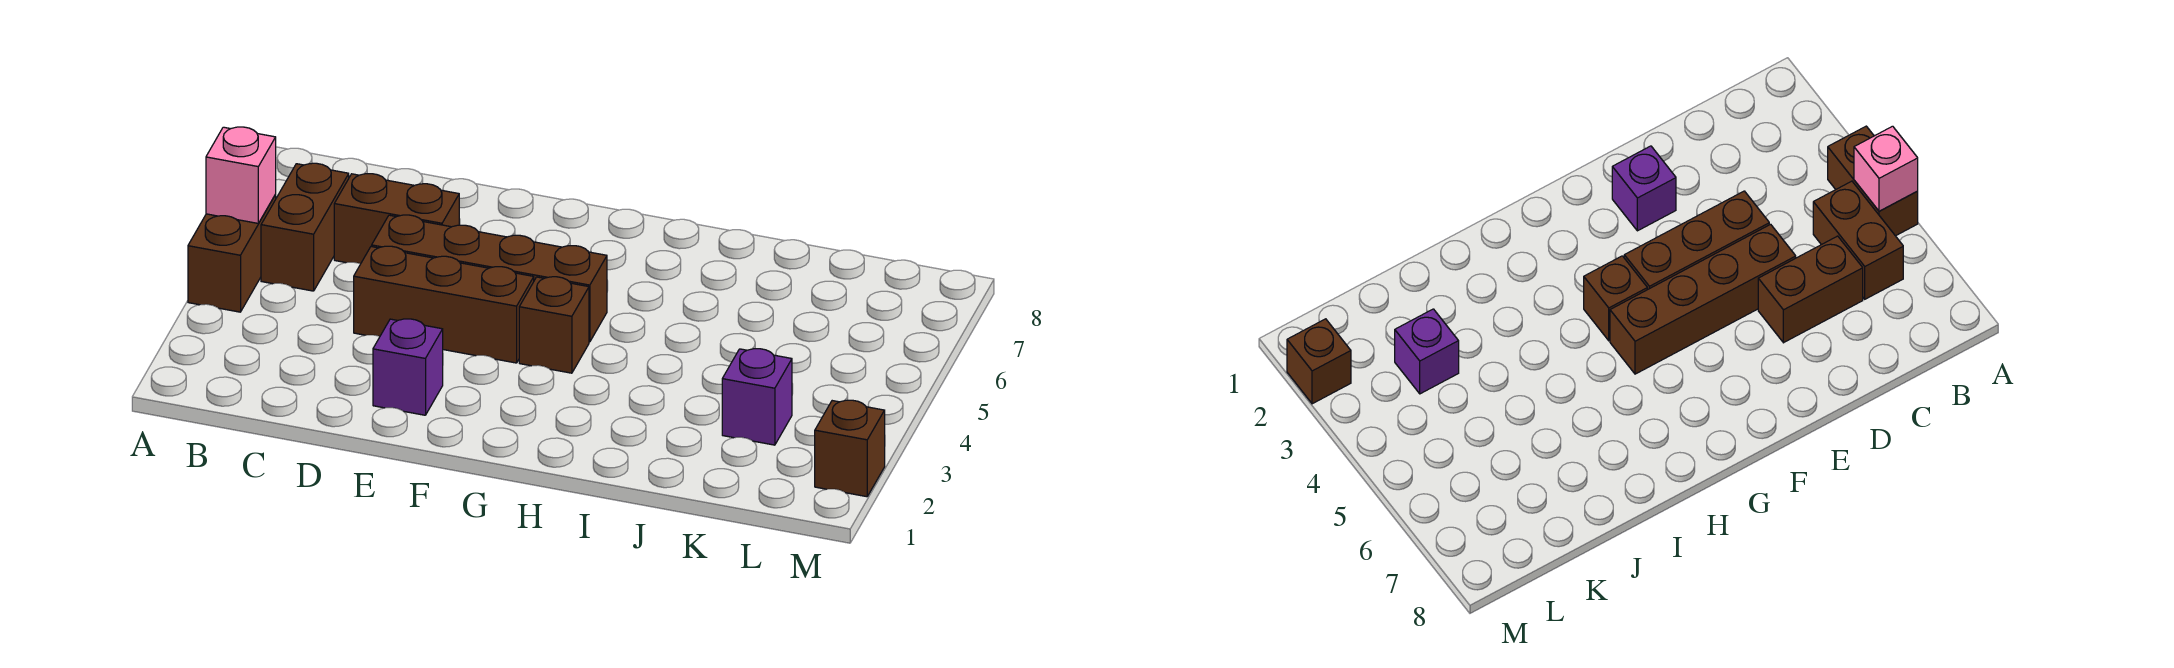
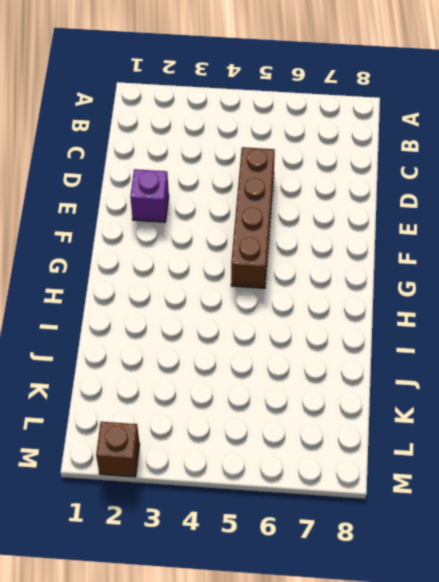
none -> brown 1x2 brick [188,195,276,312]
none -> brown 1x2 brick [261,163,349,291]

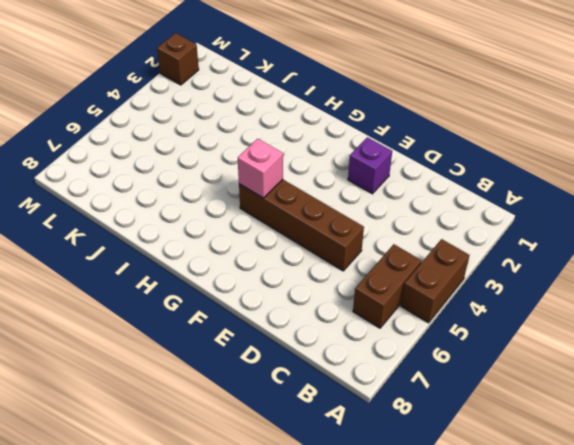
pink 1x1 brick [238,139,283,198] -> pink 1x1 brick moved to [206,127,276,223]
none -> brown 1x2 brick [334,174,459,264]
none -> brown 1x3 brick [354,246,534,363]

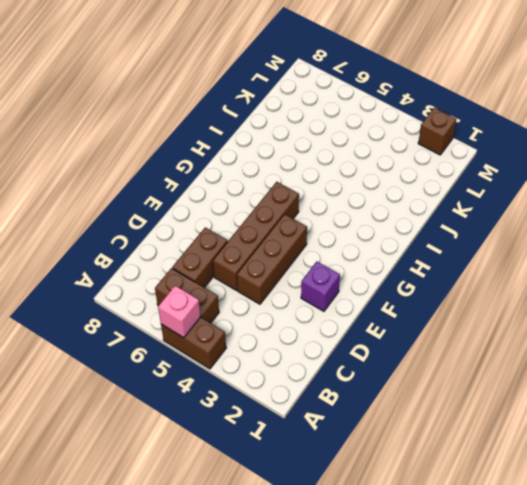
none -> brown 1x1 brick [519,277,589,373]
none -> purple 1x1 brick [722,349,792,445]

